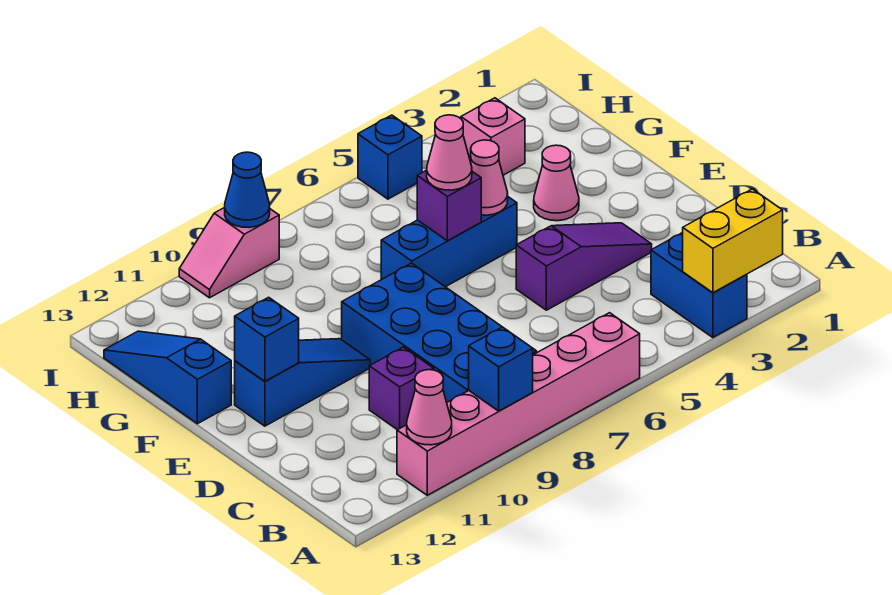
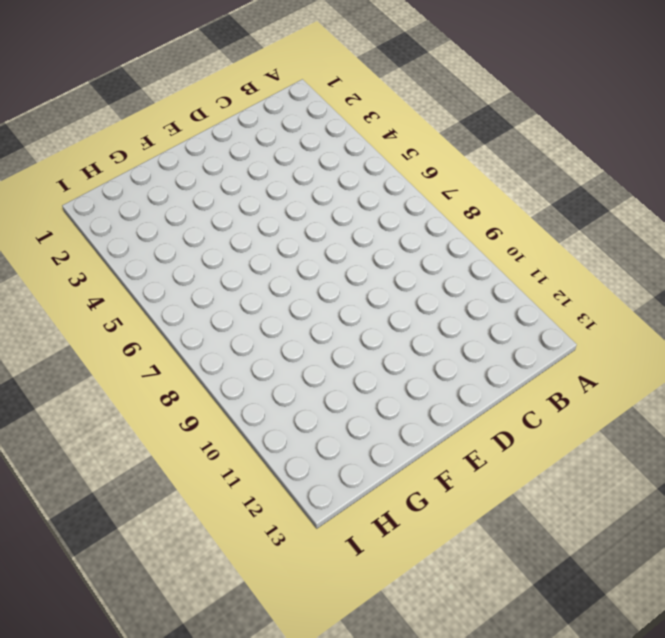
none -> blue 1x2 brick [651,233,747,337]
none -> pink 1x6 brick [397,313,640,495]
none -> blue 2x4 brick [342,263,537,402]

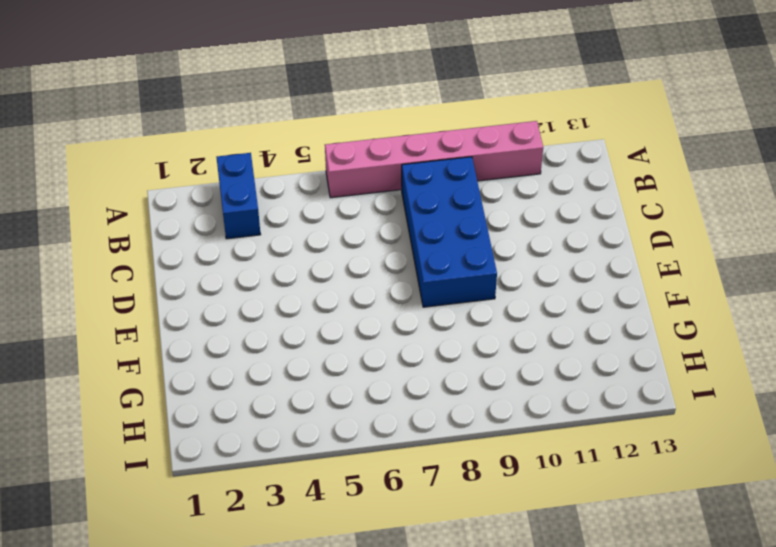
none -> purple 1x1 brick [369,347,434,430]
none -> purple 1x3 slope [516,223,652,310]
none -> blue 1x3 slope [235,339,370,426]

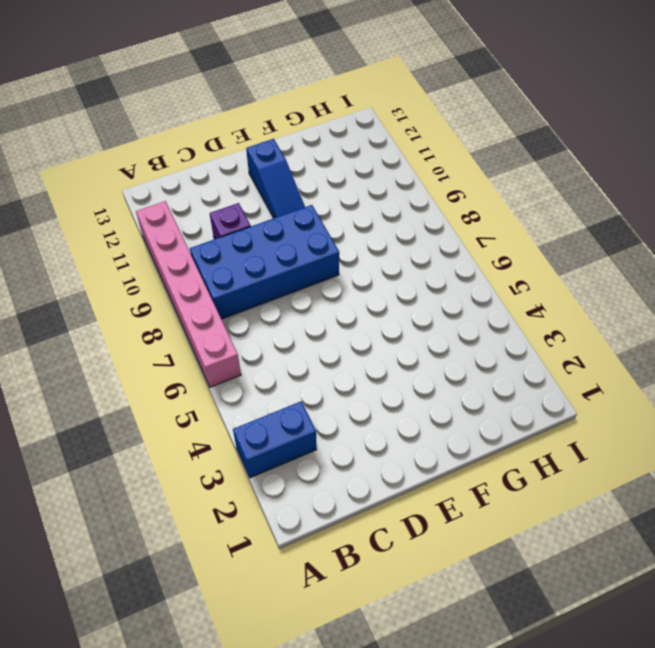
none -> purple 1x3 slope [516,223,652,310]
none -> pink 1x1 cone [534,145,579,221]
none -> blue 1x3 brick [381,197,517,287]

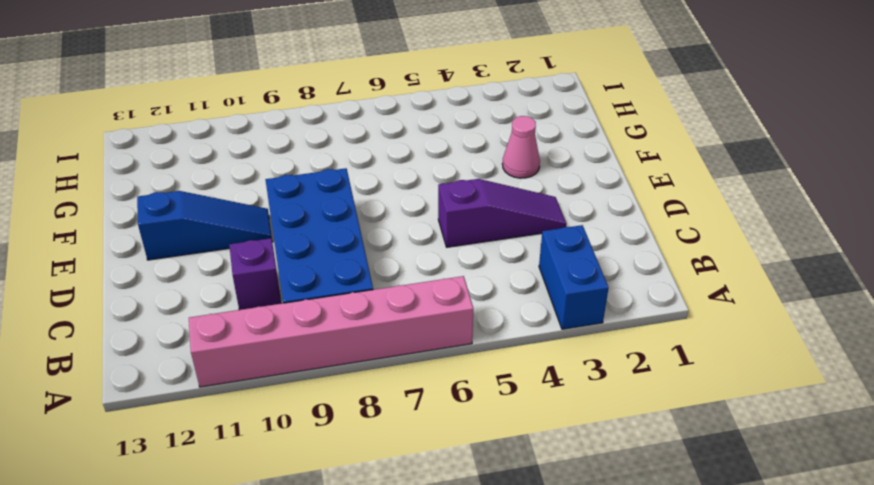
none -> blue 1x3 brick [381,197,517,287]
none -> blue 1x3 slope [104,331,231,424]
none -> pink 1x1 brick [461,98,525,175]

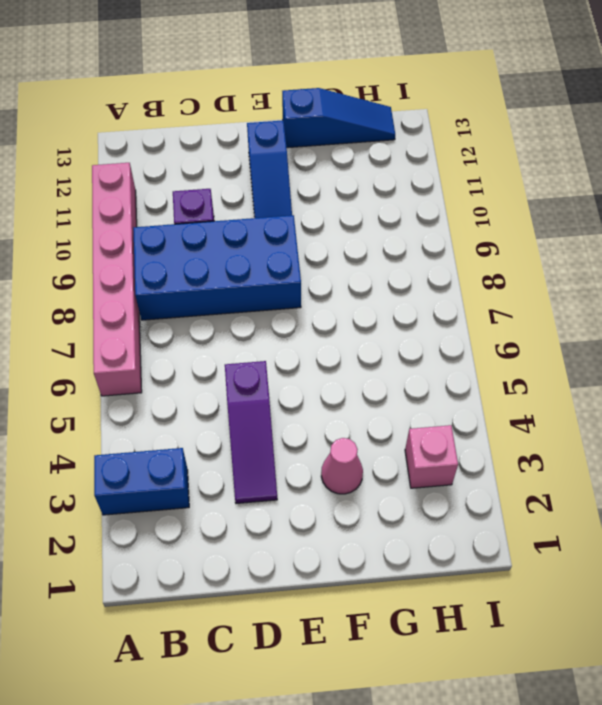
none -> blue 1x3 brick [381,197,517,287]
none -> blue 1x1 brick [358,115,422,199]
none -> pink 1x2 slope [179,207,279,298]

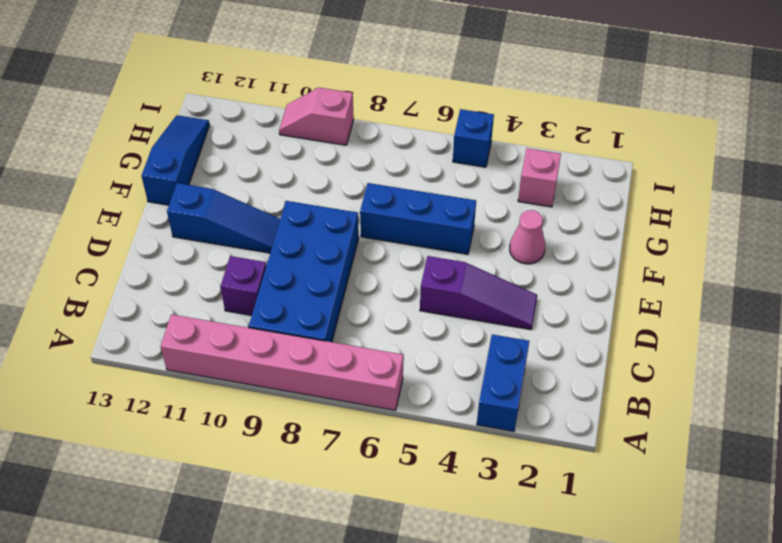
none -> yellow 1x2 brick [683,189,783,293]
none -> blue 1x1 brick [469,327,533,411]
none -> pink 1x1 cone [407,370,452,445]

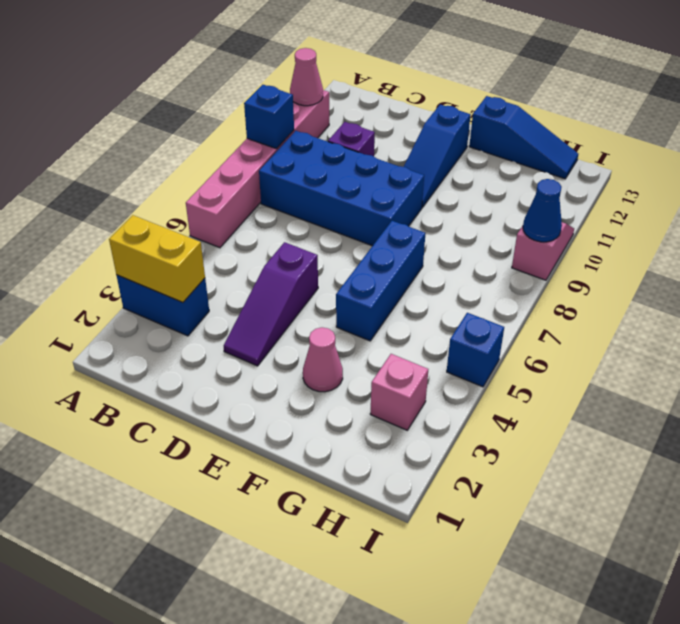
yellow 1x2 brick [109,215,205,302] -> yellow 1x2 brick turned to [683,189,783,293]
none -> blue 1x1 brick [235,297,299,381]
none -> pink 1x1 cone [471,140,508,215]
none -> purple 1x1 brick [417,170,481,241]

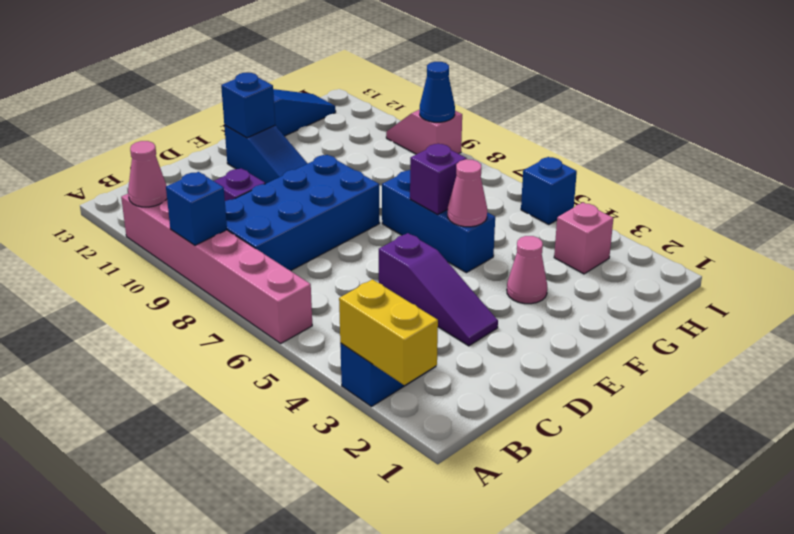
none -> pink 1x1 cone [427,115,472,190]

